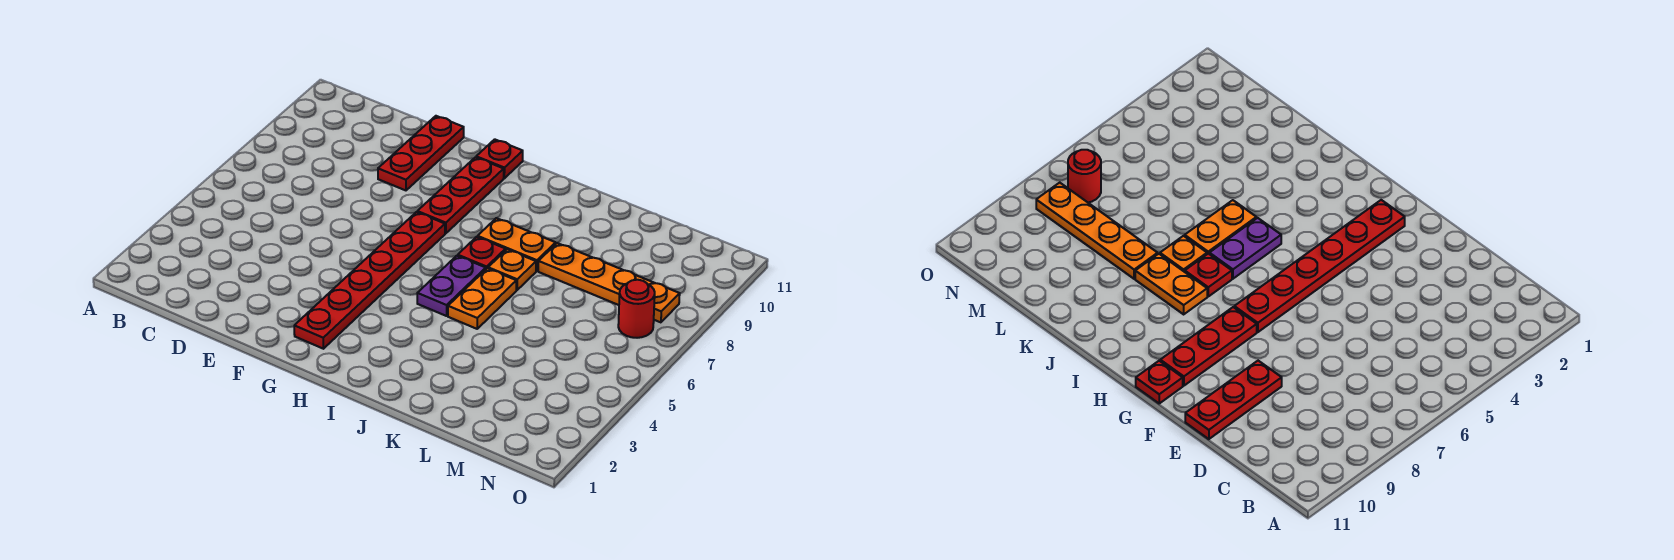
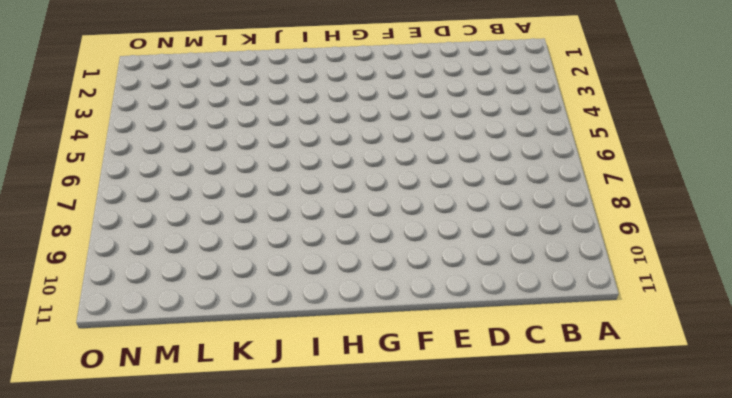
none -> red 1x3 plate [378,116,464,190]
none -> red 1x6 plate [294,212,445,349]

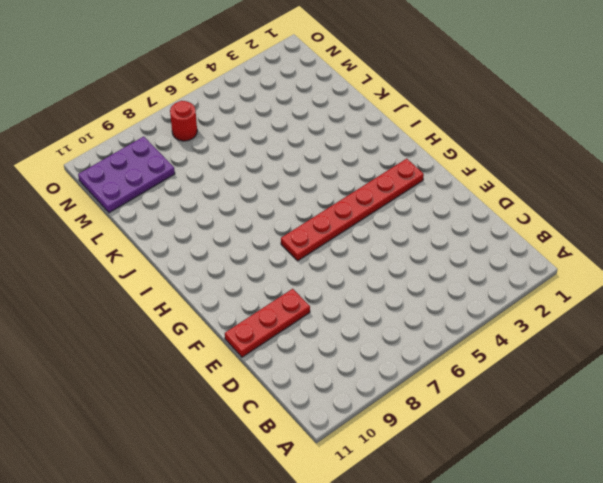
purple 2x3 plate [78,137,175,213] -> none
none -> red 1x3 plate [417,157,504,234]
none -> red 1x1 plate [476,139,523,178]

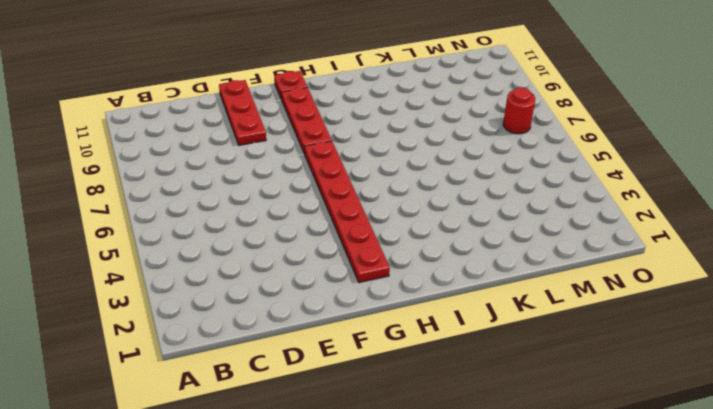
none -> purple 1x2 plate [417,256,486,316]
none -> red 1x1 plate [457,237,506,269]

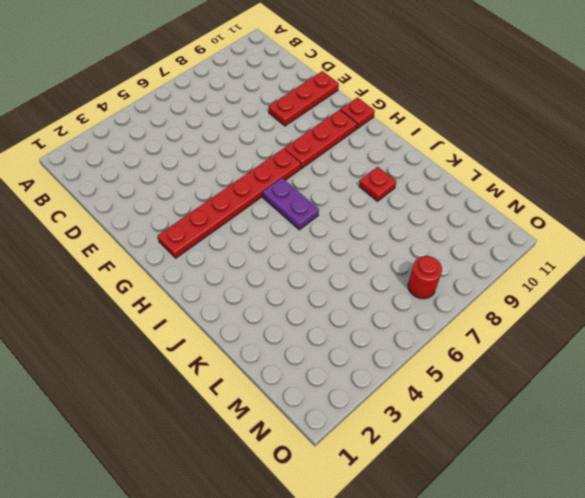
purple 1x2 plate [263,178,319,230] -> purple 1x2 plate turned to [417,256,486,316]
red 1x1 plate [359,167,396,201] -> red 1x1 plate moved to [457,237,506,269]
none -> orange 1x2 plate [478,218,556,271]
none -> orange 1x2 plate [448,268,516,329]

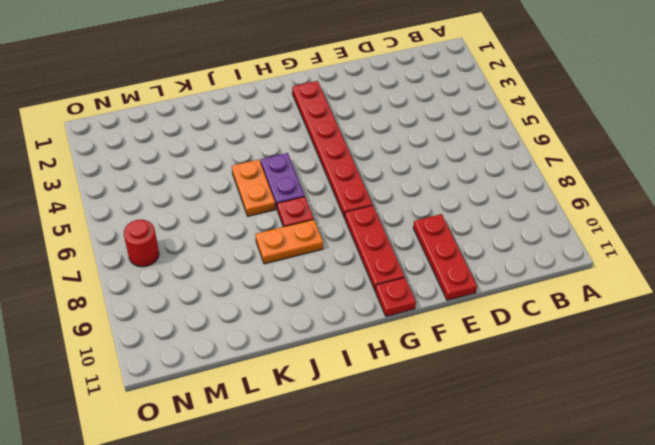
none -> orange 1x1 plate [488,249,536,290]
none -> orange 1x4 plate [538,243,680,322]

